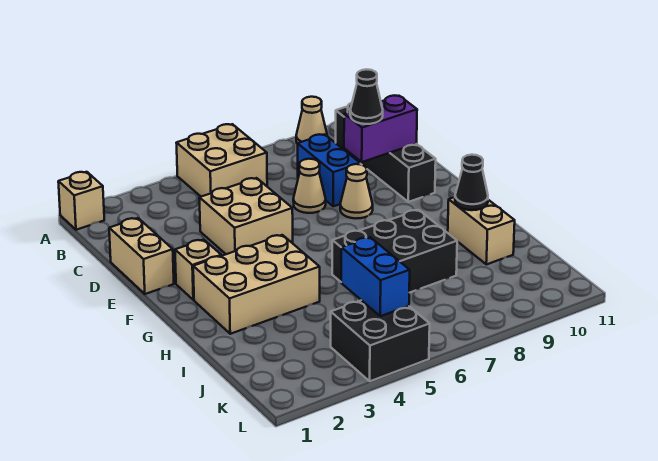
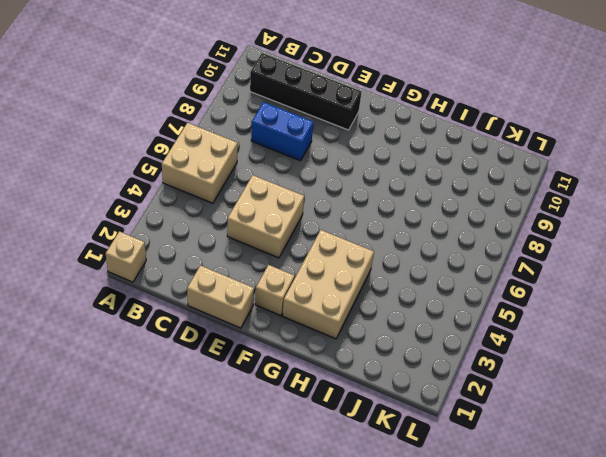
none -> tan 1x1 cone [296,97,327,144]
none -> tan 1x1 cone [293,159,326,213]
none -> tan 1x1 cone [340,164,373,219]

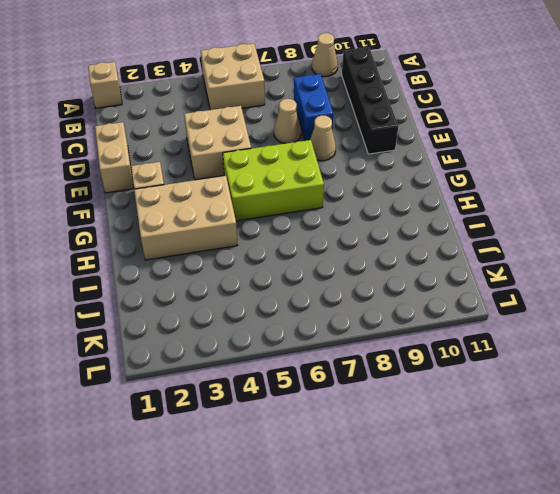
lime 2x3 brick [223,140,324,221] -> none
none -> black 2x3 brick [332,210,457,293]
none -> tan 1x2 brick [448,197,515,264]
none -> black 2x2 brick [331,300,430,381]

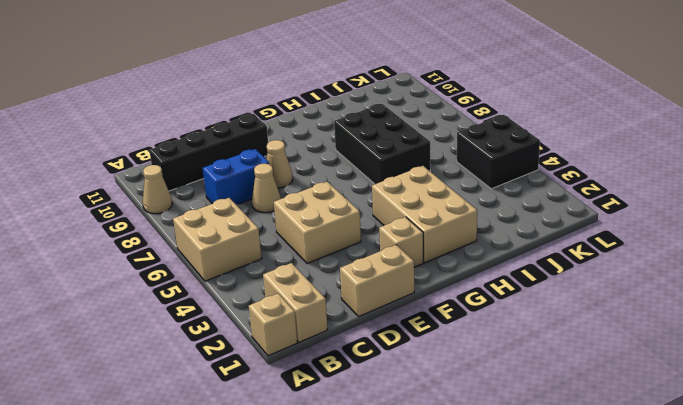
tan 1x2 brick [263,263,328,342] -> tan 1x2 brick turned to [448,197,515,264]
none -> purple 1x2 brick [344,95,417,162]
none -> black 1x1 cone [455,155,488,210]
none -> blue 1x2 brick [341,237,410,316]

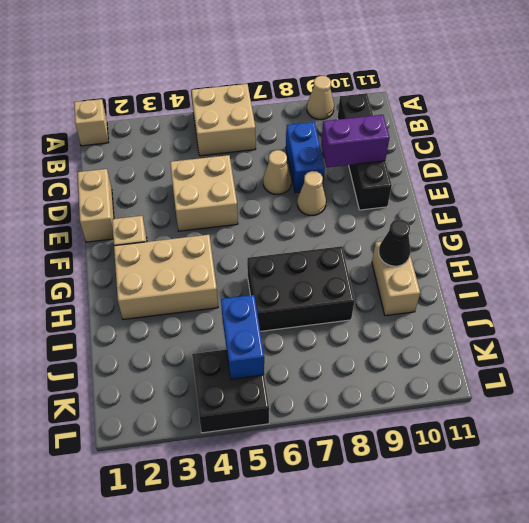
none -> black 1x1 cone [350,69,383,124]

